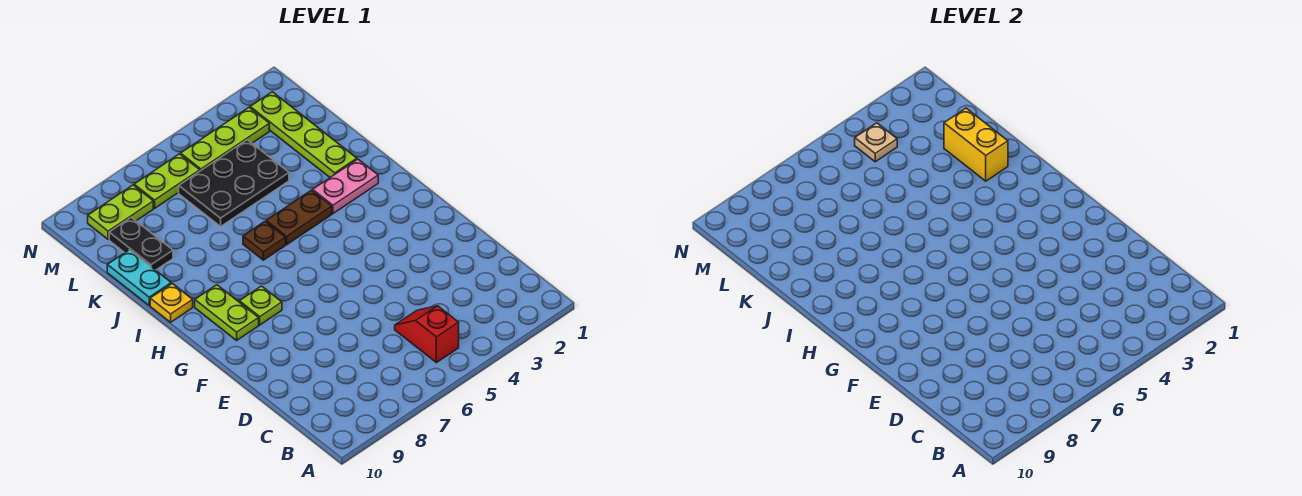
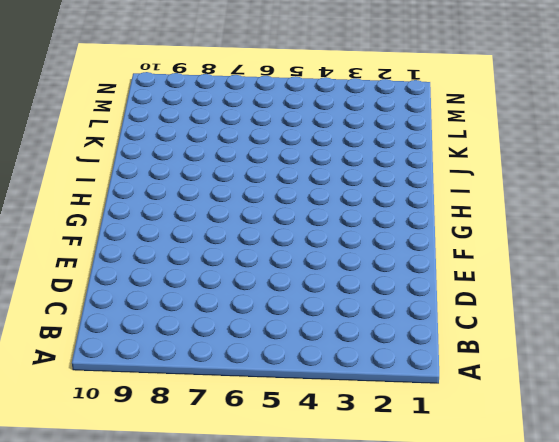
none -> red 1x2 slope [395,306,459,363]
none -> lime 1x1 plate [239,286,282,325]
none -> lime 1x2 plate [195,285,259,340]

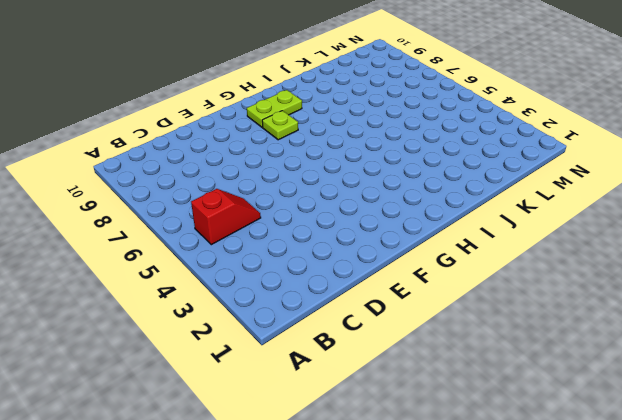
none -> pink 1x2 plate [313,159,378,213]
none -> brown 1x2 plate [266,190,332,245]
none -> brown 1x1 plate [243,221,286,260]

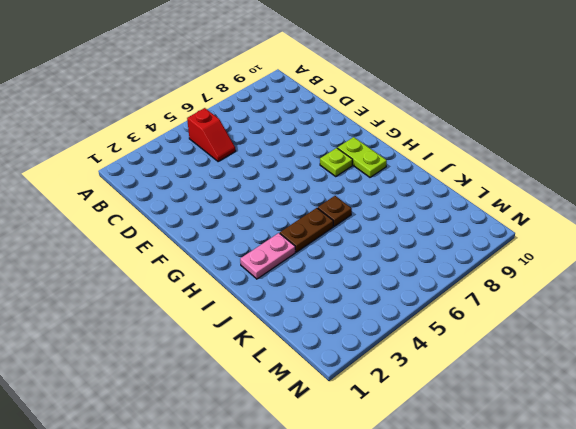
none -> yellow 1x1 plate [150,283,193,322]
none -> lime 1x4 plate [250,92,357,177]
none -> cyan 1x2 plate [107,250,171,305]

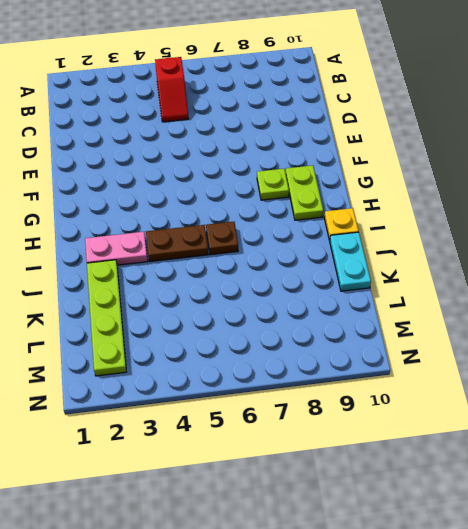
none -> black 2x3 plate [179,140,289,226]
none -> black 1x2 plate [109,217,173,270]
none -> lime 1x3 plate [181,108,269,171]

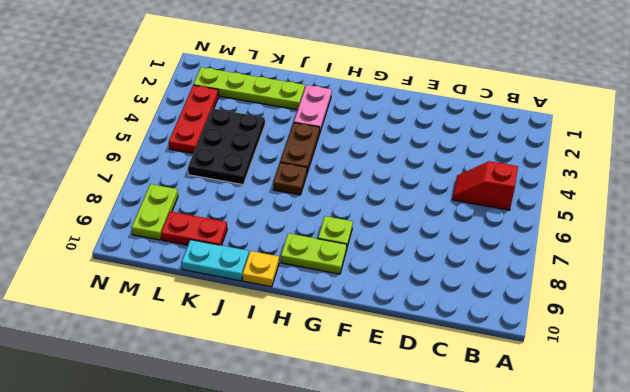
red 1x2 plate [161,211,227,245] -> black 1x2 plate [109,217,173,270]
red 1x3 plate [169,85,219,153] -> lime 1x3 plate [181,108,269,171]
none -> lime 1x2 plate [134,154,200,208]
none -> yellow 1x2 brick [944,108,1008,181]
none -> tan 1x1 plate [855,123,897,162]

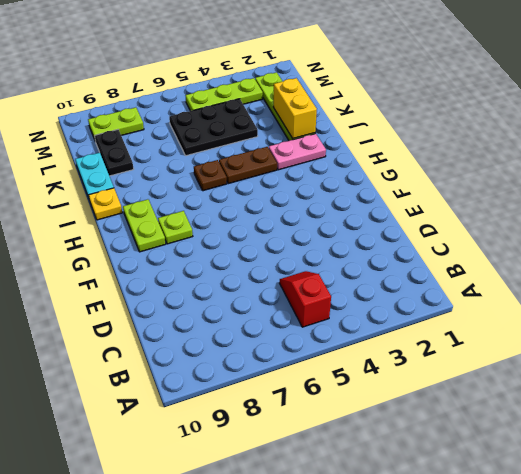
none -> lime 1x2 plate [134,154,200,208]
none -> tan 1x1 plate [855,123,897,162]

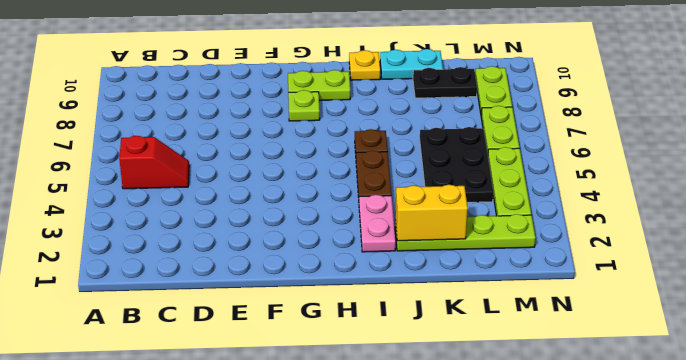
none -> tan 1x1 plate [855,123,897,162]

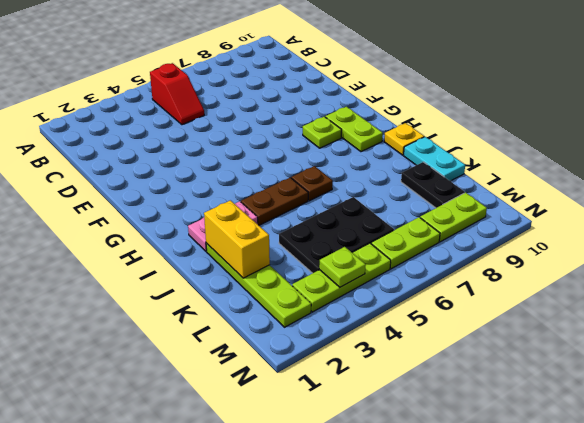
lime 1x1 plate [319,247,366,287] -> tan 1x1 plate [855,123,897,162]

